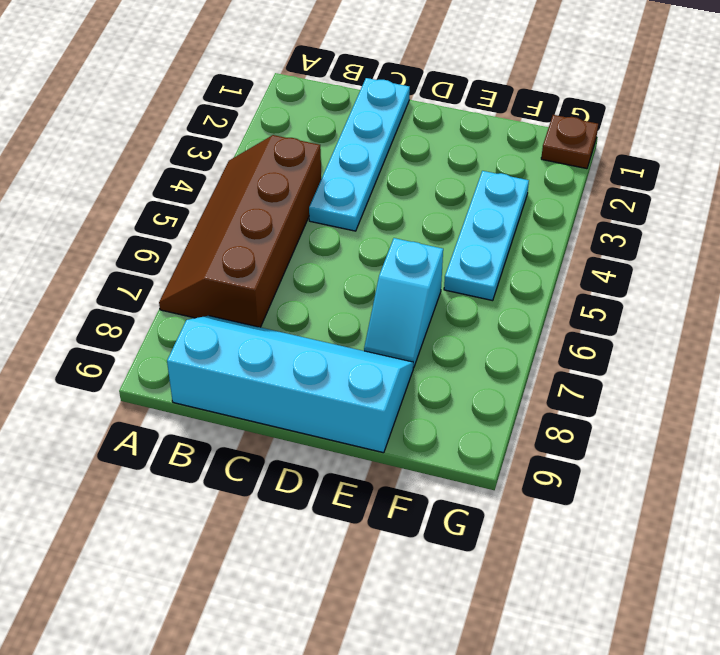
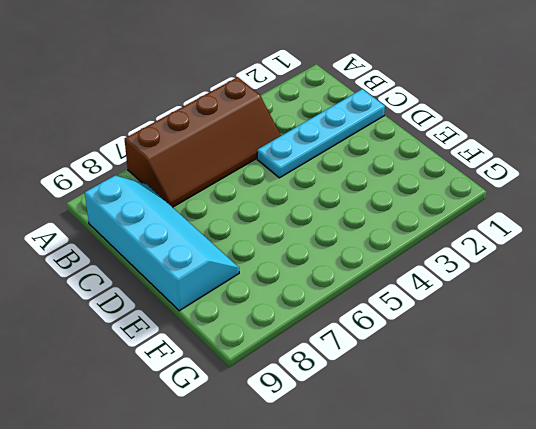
brown 2x4 slope [125,77,281,207] -> brown 2x4 slope turned to [159,135,321,327]
none -> cyan 1x2 slope [364,238,443,368]
none -> cyan 1x3 plate [444,171,529,301]

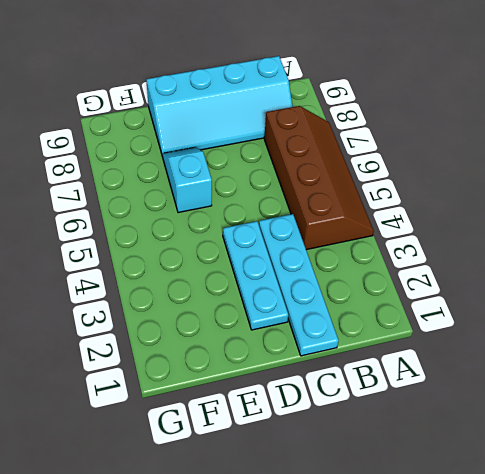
cyan 1x3 plate [223,221,288,330] -> cyan 1x3 plate moved to [444,171,529,301]
none -> brown 1x1 plate [541,115,598,169]

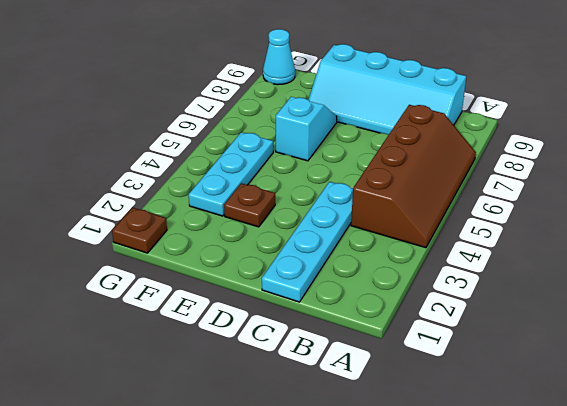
brown 1x1 plate [224,183,275,227] -> none
cyan 1x1 cone [263,29,295,85] -> none

